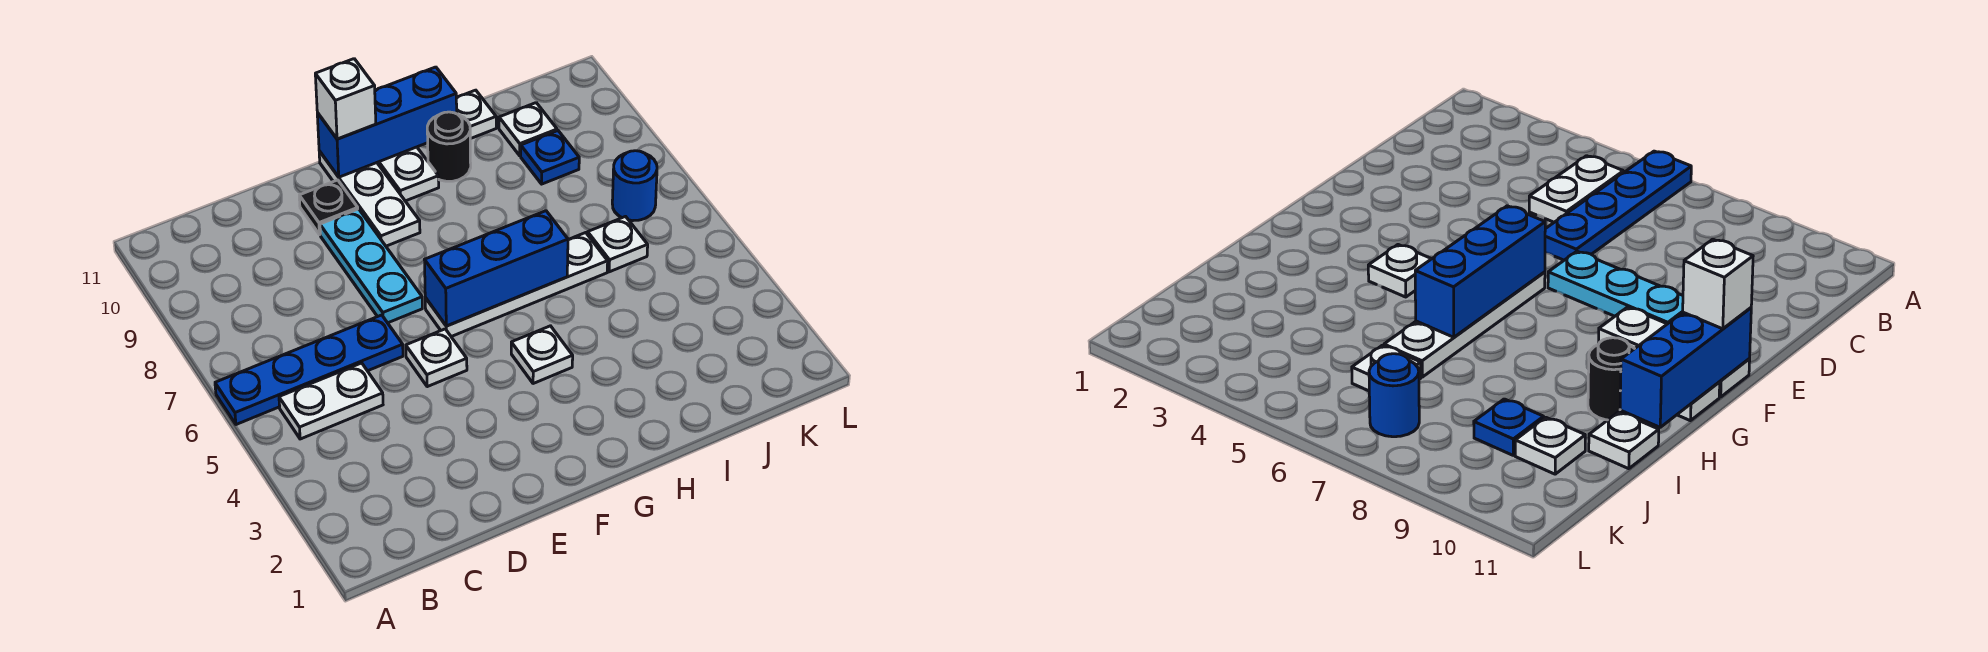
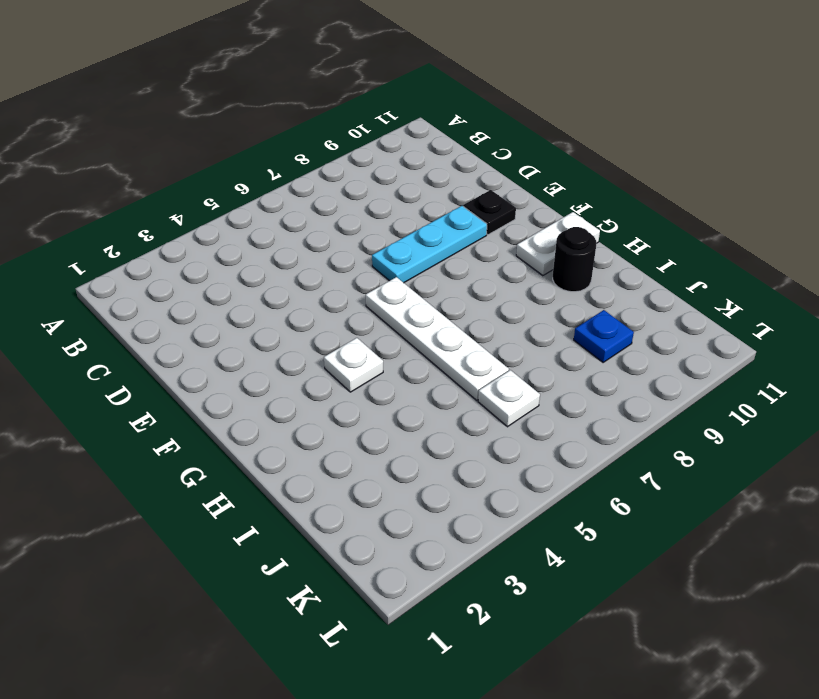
none -> blue 1x4 plate [215,315,403,425]
none -> white 1x2 plate [279,363,383,439]
none -> white 1x1 plate [406,329,467,387]

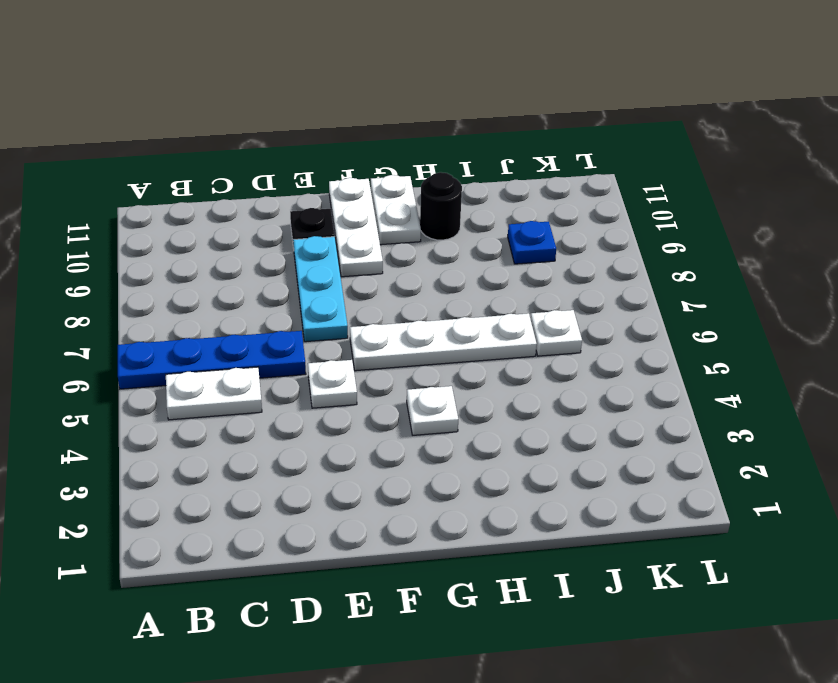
none -> white 1x1 plate [456,90,496,139]
none -> white 1x1 plate [499,103,557,156]
none -> blue 1x1 round brick [612,151,657,221]

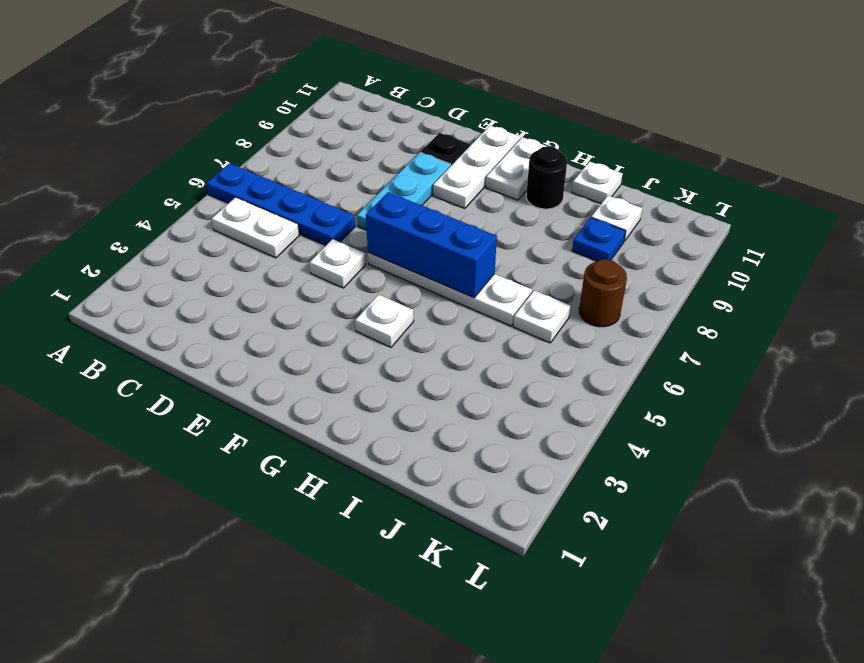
brown 1x1 round brick [579,259,627,327] -> blue 1x1 round brick [612,151,657,221]
none -> blue 1x3 brick [317,67,457,177]
none -> white 1x1 brick [315,59,376,139]

